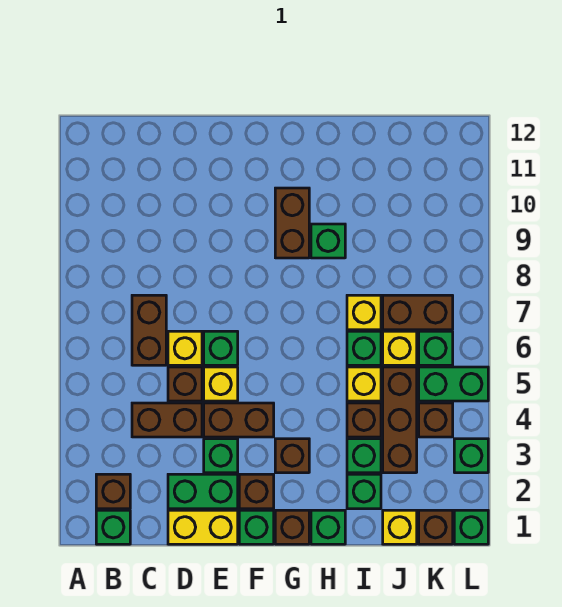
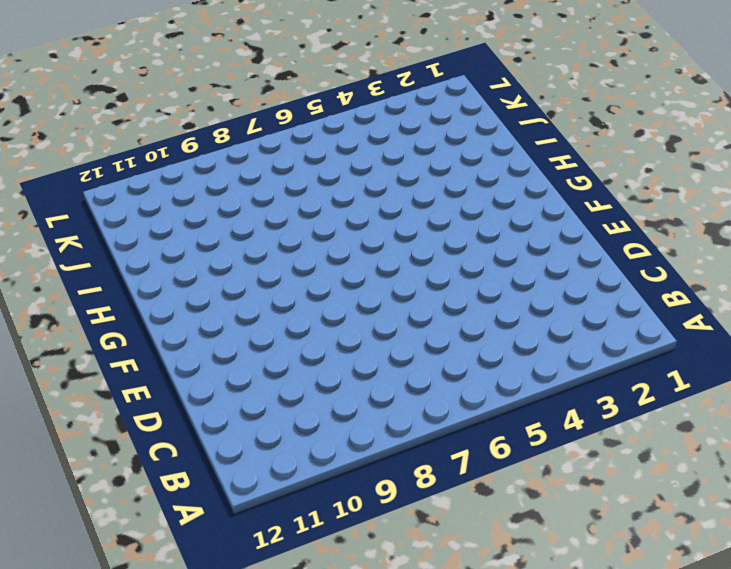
none -> green 1x1 brick [96,510,130,544]
none -> brown 1x1 brick [96,474,130,509]
none -> brown 1x2 brick [132,403,202,437]
none -> brown 1x2 brick [132,295,166,365]

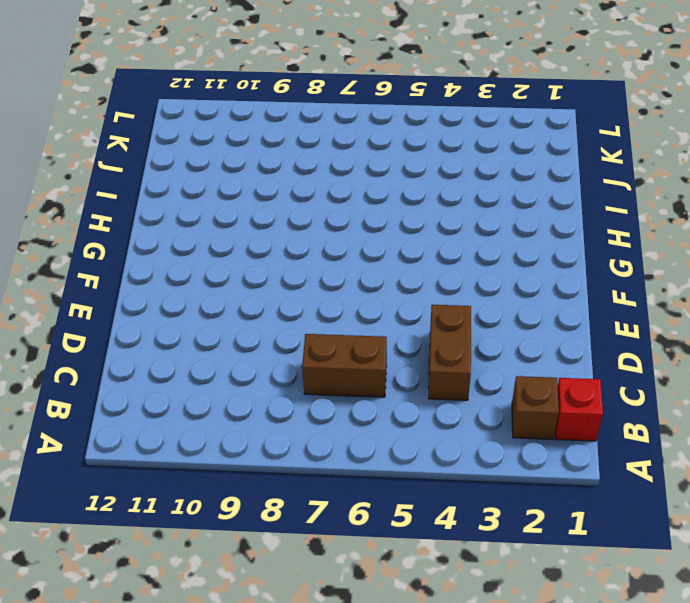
red 1x1 brick [555,378,603,441] -> green 1x1 brick [96,510,130,544]
none -> yellow 1x2 brick [168,510,238,544]
none -> green 1x2 brick [168,474,238,509]
none -> brown 1x1 brick [168,367,202,401]
none -> yellow 1x1 brick [168,331,202,365]

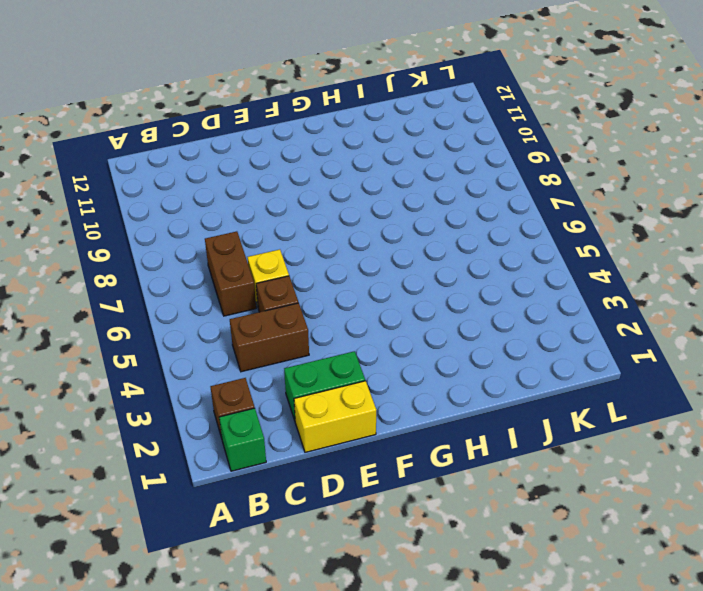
none -> green 1x1 brick [204,439,238,473]
none -> brown 1x2 brick [204,403,274,437]
none -> yellow 1x1 brick [204,367,238,401]
none -> green 1x1 brick [204,331,238,365]

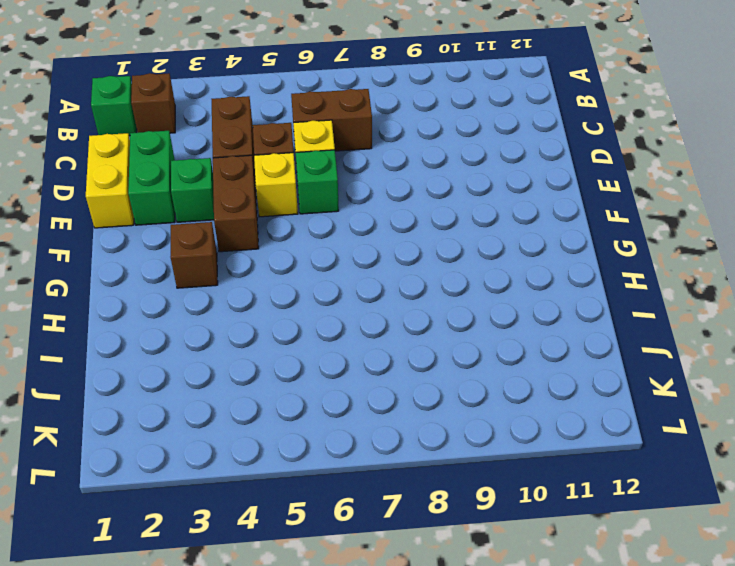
none -> green 1x1 brick [239,510,274,544]
none -> brown 1x1 brick [239,474,274,509]
none -> brown 1x1 brick [275,510,309,544]
none -> brown 1x2 brick [275,188,309,258]

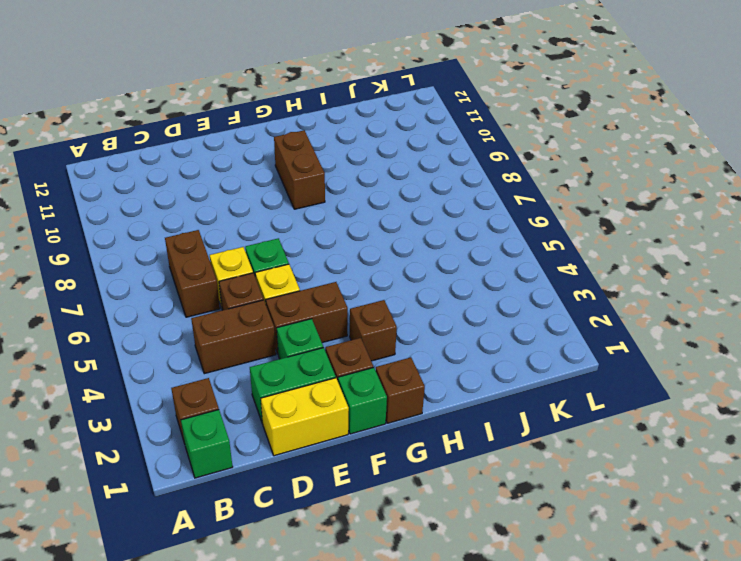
none -> green 1x1 brick [311,510,345,544]
none -> green 1x1 brick [311,224,345,258]
none -> green 1x1 brick [347,474,381,509]
none -> green 1x1 brick [347,439,381,473]

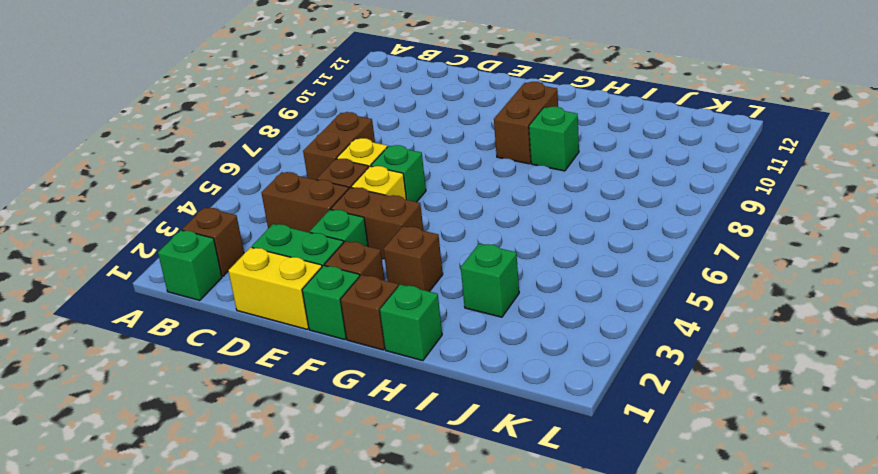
none -> green 1x1 brick [347,474,381,509]
none -> brown 1x1 brick [347,403,381,437]
none -> yellow 1x1 brick [347,367,381,401]
none -> green 1x1 brick [347,331,381,365]

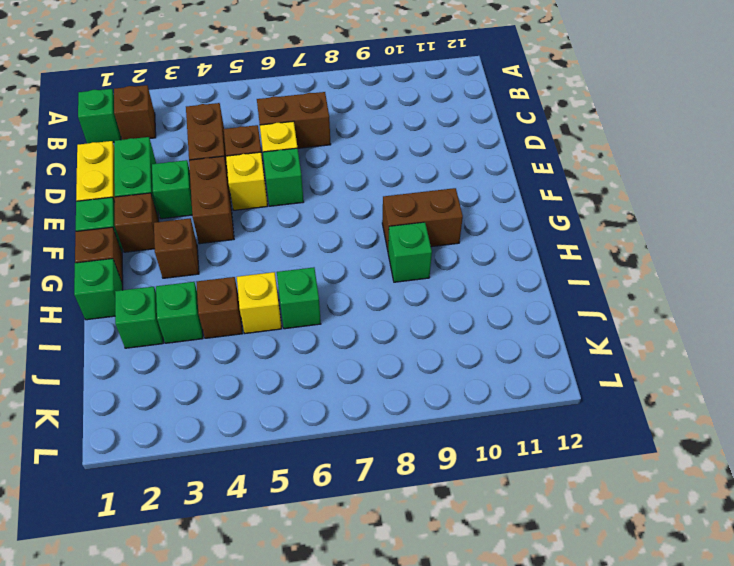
none -> yellow 1x1 brick [347,295,381,330]
none -> yellow 1x1 brick [383,510,417,544]
none -> brown 1x3 brick [383,367,417,473]
none -> yellow 1x1 brick [383,331,417,365]

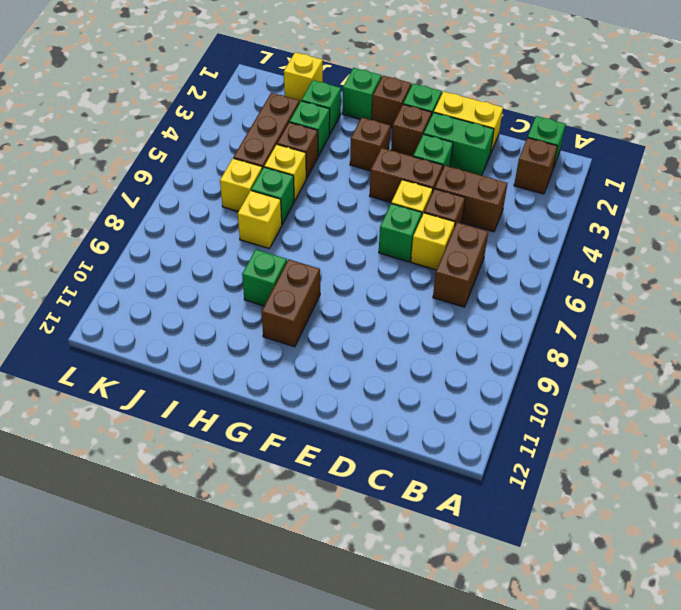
none -> brown 1x2 brick [383,295,453,330]
none -> brown 1x1 brick [419,510,453,544]
none -> brown 1x1 brick [419,403,453,437]
none -> green 1x2 brick [419,367,488,401]

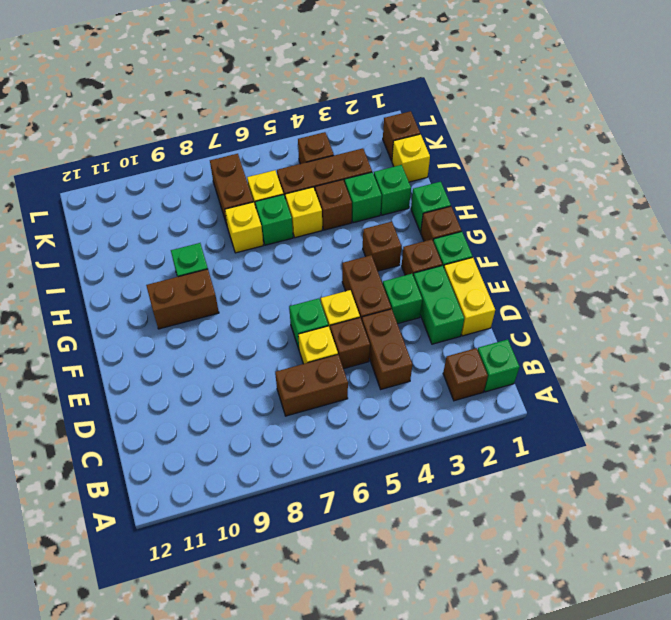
none -> green 1x2 brick [419,367,488,401]
none -> green 1x1 brick [419,331,453,365]
none -> green 1x1 brick [454,510,488,544]
none -> green 1x1 brick [454,439,488,473]

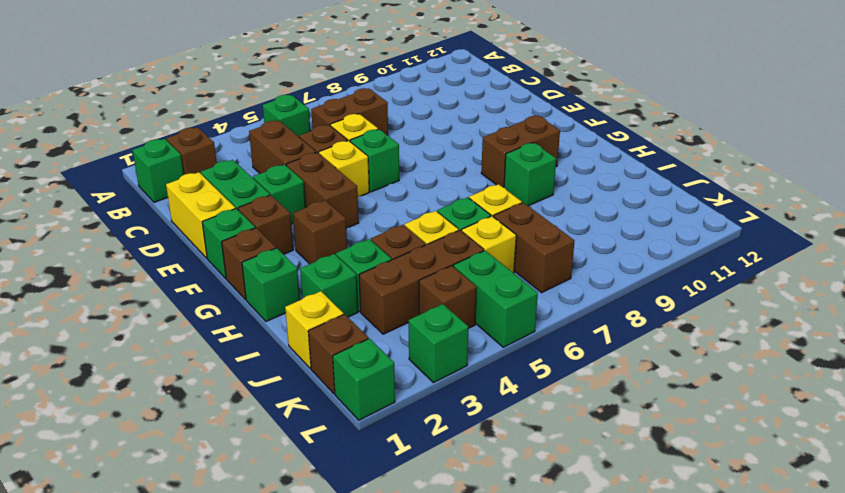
green 1x1 brick [263,95,310,137] -> green 1x1 brick moved to [419,331,453,365]

